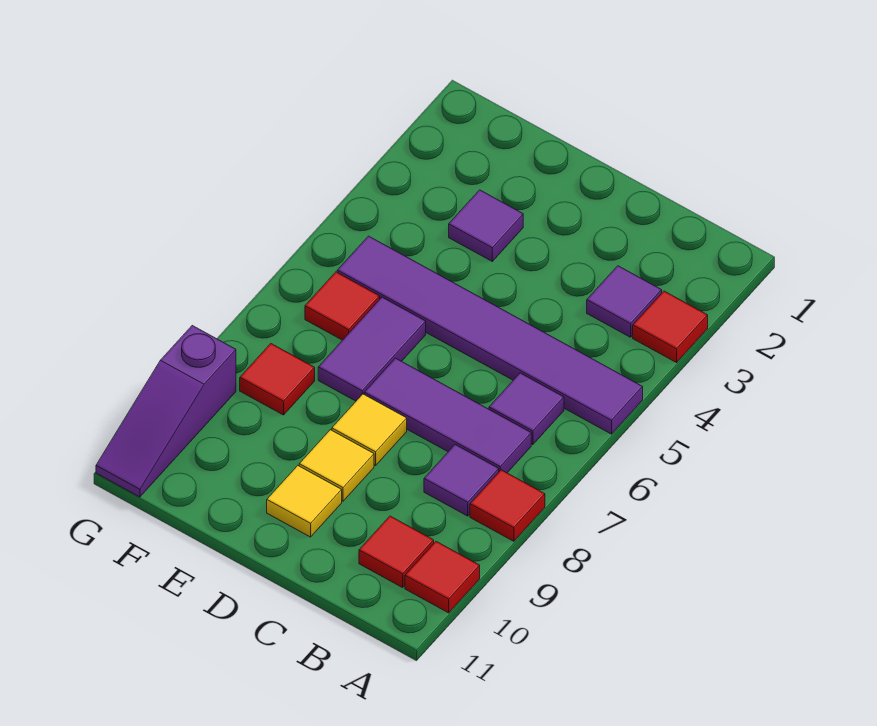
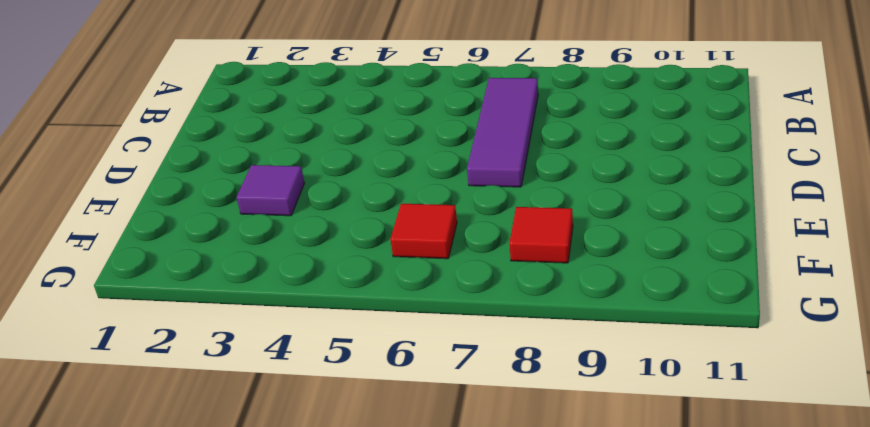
none -> red 1x1 tile [633,291,708,363]
none -> purple 1x6 tile [337,236,643,434]
none -> red 1x1 tile [470,470,545,541]

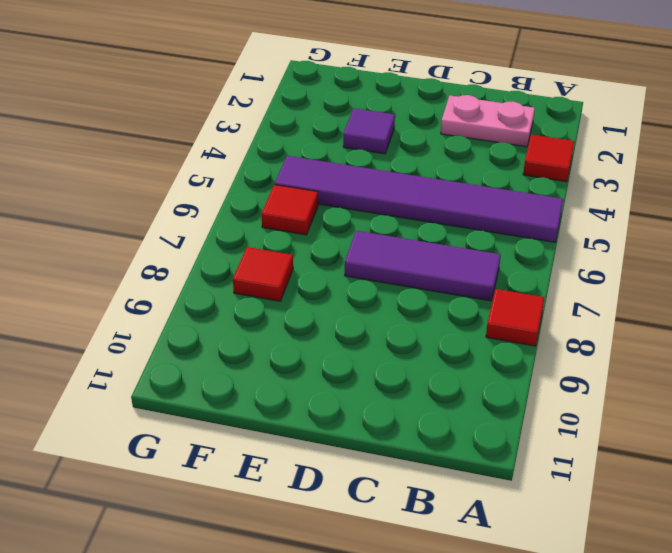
pink 1x2 plate [441,95,535,147] -> none
none -> red 1x1 tile [405,542,480,613]
none -> purple 1x1 tile [587,266,662,337]
none -> purple 1x1 tile [489,373,564,445]

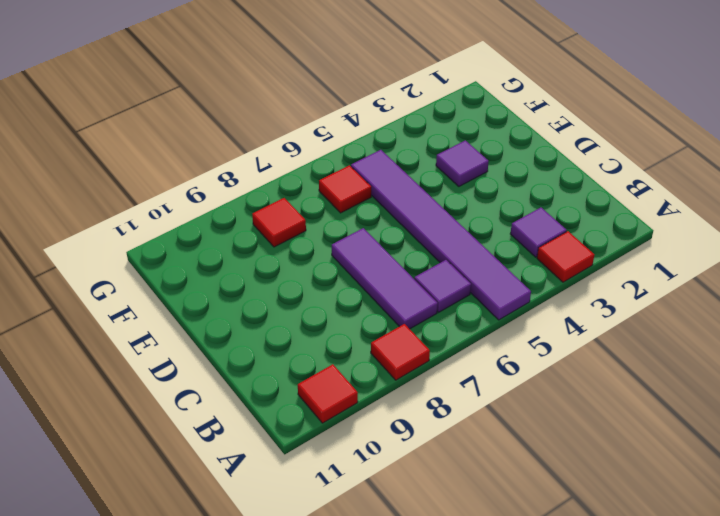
none -> purple 1x1 tile [424,445,499,516]
none -> red 1x1 tile [359,516,434,588]
none -> yellow 1x1 tile [332,394,407,465]

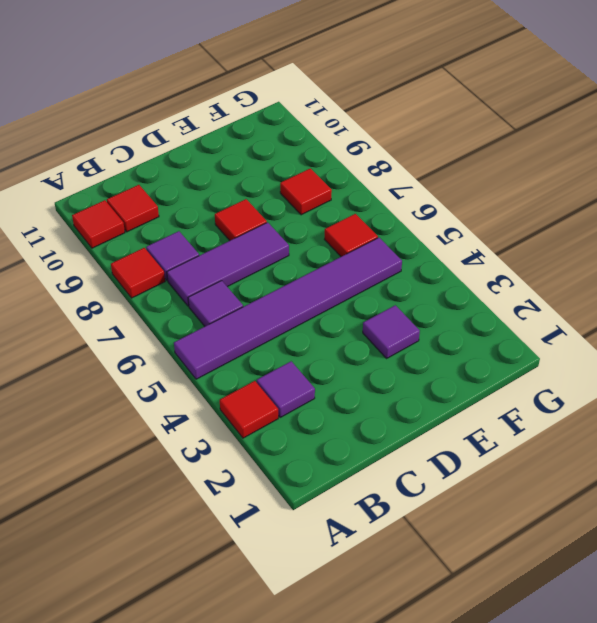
red 1x1 tile [215,199,267,241] -> yellow 1x1 tile [332,394,407,465]
none -> yellow 1x1 tile [299,430,374,501]
none -> yellow 1x1 tile [267,466,342,537]
none -> purple 1x2 tile [318,297,426,401]

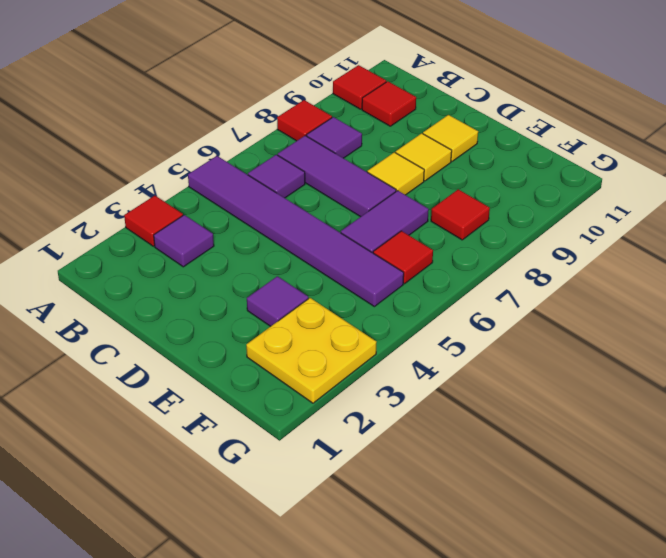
yellow 2x2 plate [246,298,376,403] -> none
none -> purple 1x3 slope [96,326,236,497]

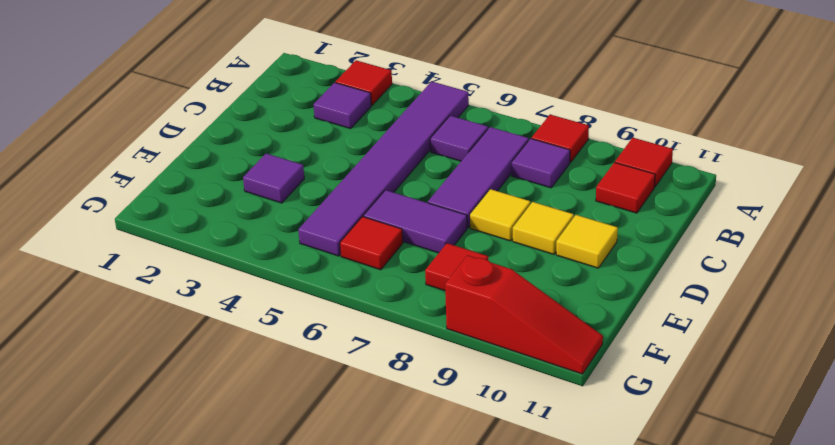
red 1x3 slope [445,255,603,374] -> purple 1x3 slope [96,326,236,497]

